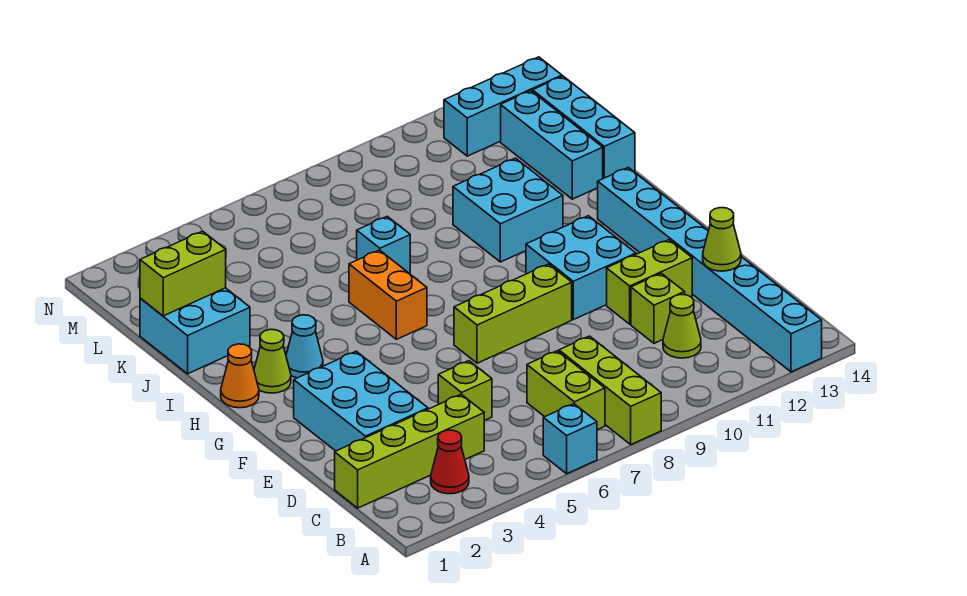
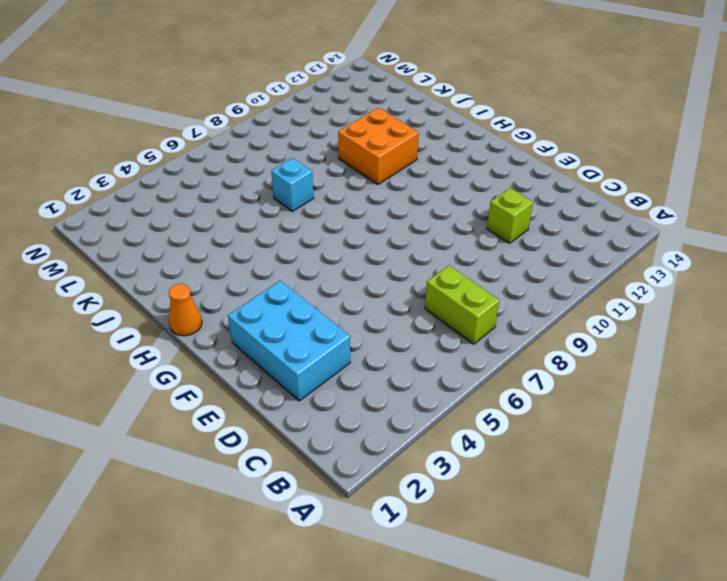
orange 2x2 brick [338,108,419,184] -> cyan 2x2 brick [453,158,563,262]
none -> cyan 1x1 brick [543,404,597,474]
none -> lime 1x3 brick [559,336,661,445]
none -> cyan 1x8 brick [598,168,822,372]

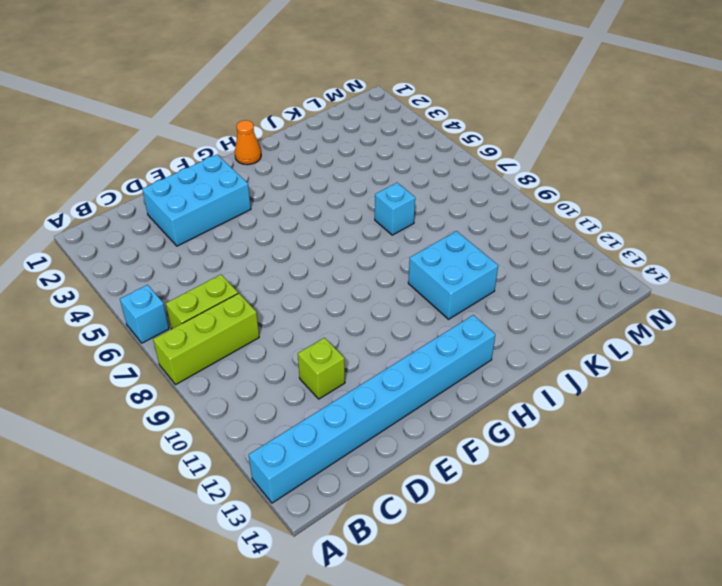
none -> red 1x1 cone [431,430,469,494]
none -> lime 1x4 brick [335,394,484,508]
none -> lime 1x1 cone [663,294,701,358]

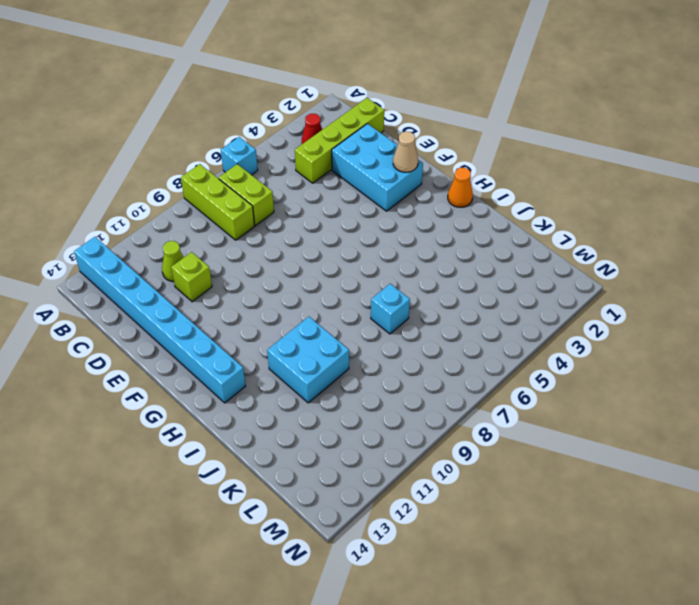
tan 1x1 cone [393,132,418,172] -> none
none -> lime 1x1 brick [438,361,492,421]
none -> lime 1x2 brick [607,240,692,324]
none -> lime 1x3 brick [454,264,572,363]

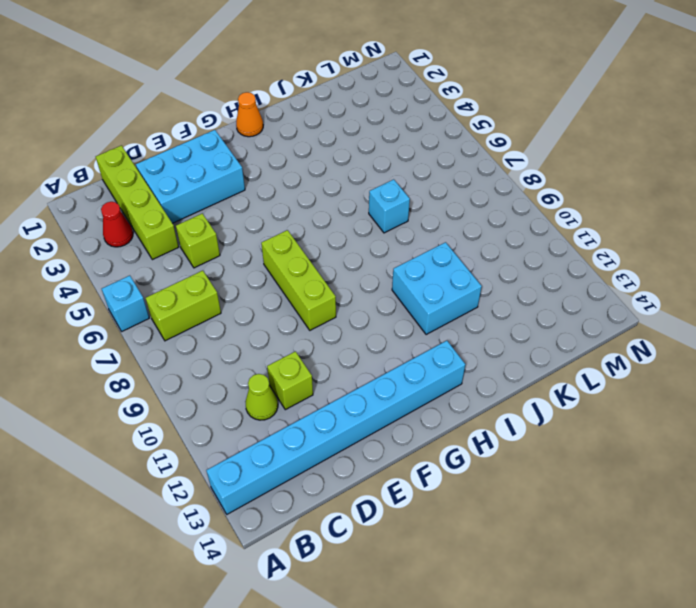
none -> lime 1x3 brick [559,336,661,445]
none -> lime 1x2 brick [607,240,692,324]
none -> cyan 2x2 brick [526,216,636,320]

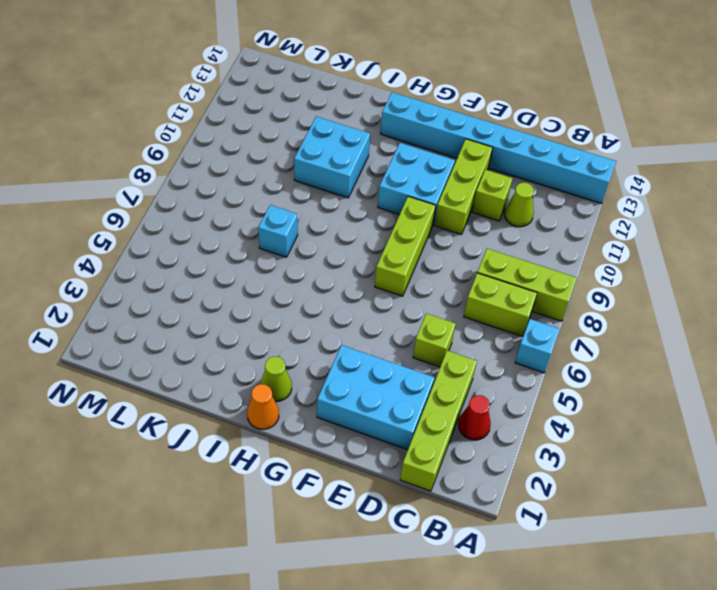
lime 1x3 brick [434,139,493,235] -> lime 1x2 brick [607,240,692,324]
none -> cyan 1x1 cone [286,315,323,378]
none -> orange 1x2 brick [349,250,427,339]
none -> cyan 2x2 brick [140,288,250,374]

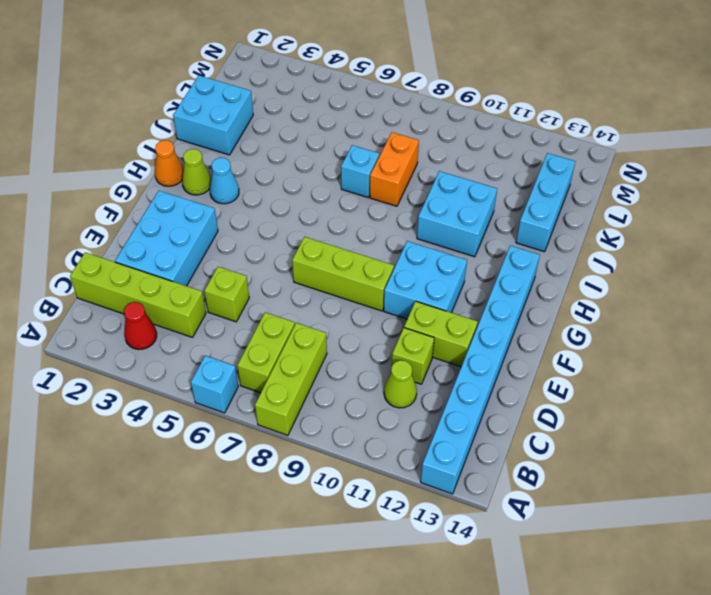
orange 1x2 brick [370,132,419,206] -> orange 1x2 brick moved to [349,250,427,339]
none -> cyan 1x3 brick [533,76,635,179]
none -> cyan 1x3 brick [444,57,562,156]
none -> lime 1x1 cone [703,208,741,271]

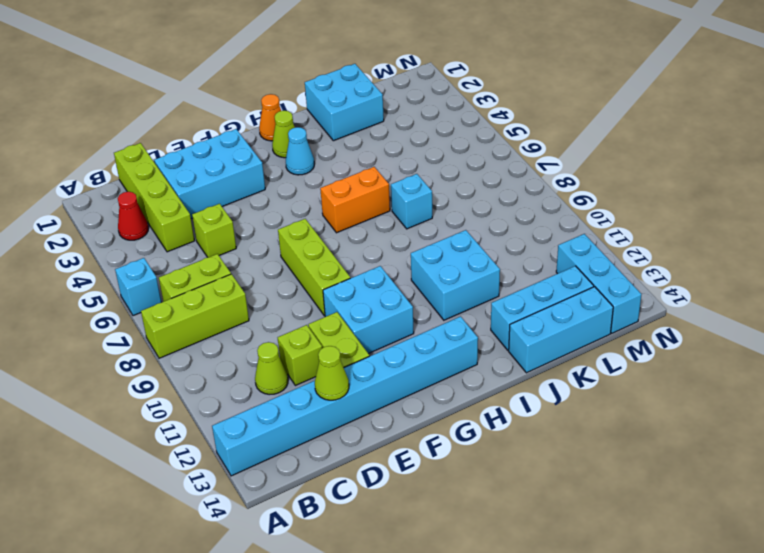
none -> lime 1x2 brick [140,231,226,316]

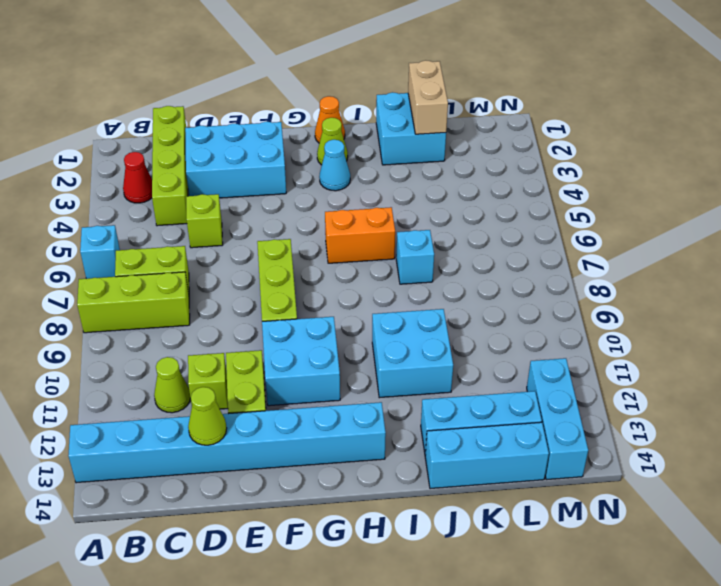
tan 1x2 brick [408,60,448,134] -> lime 1x2 brick [140,231,226,316]

